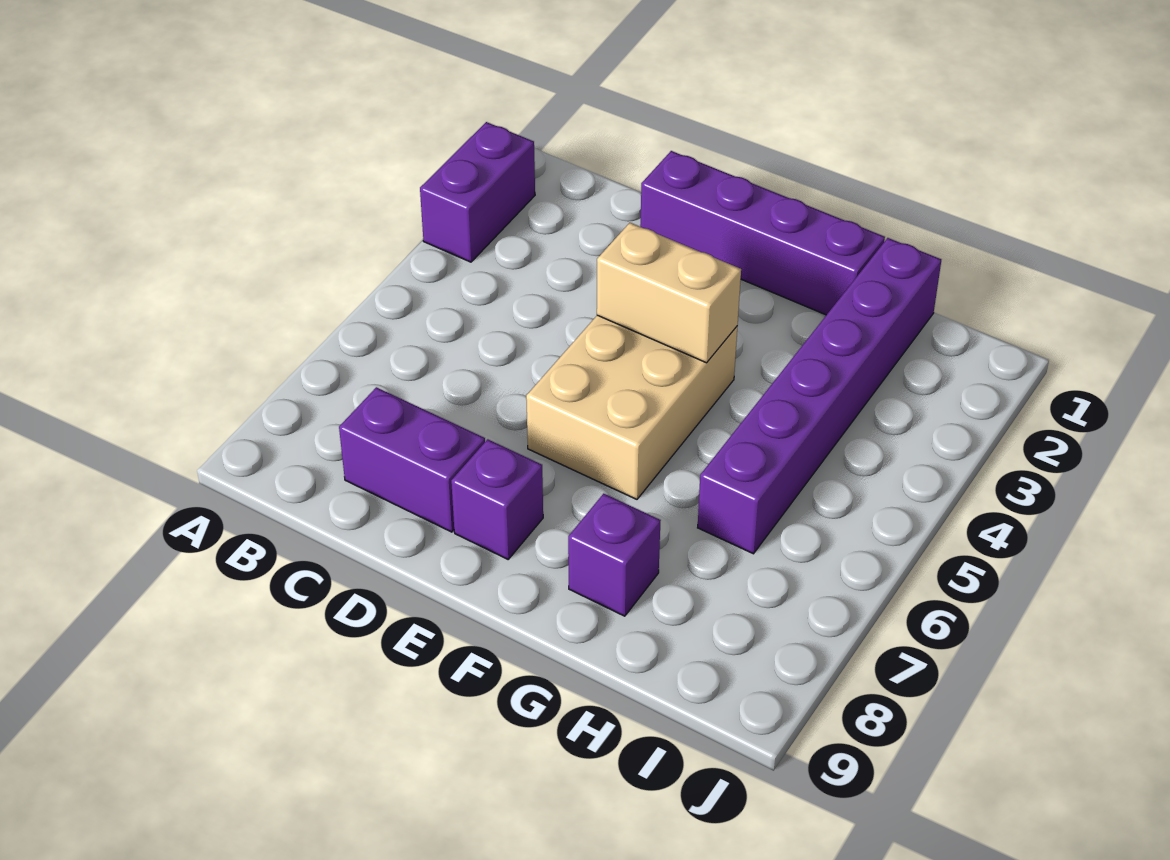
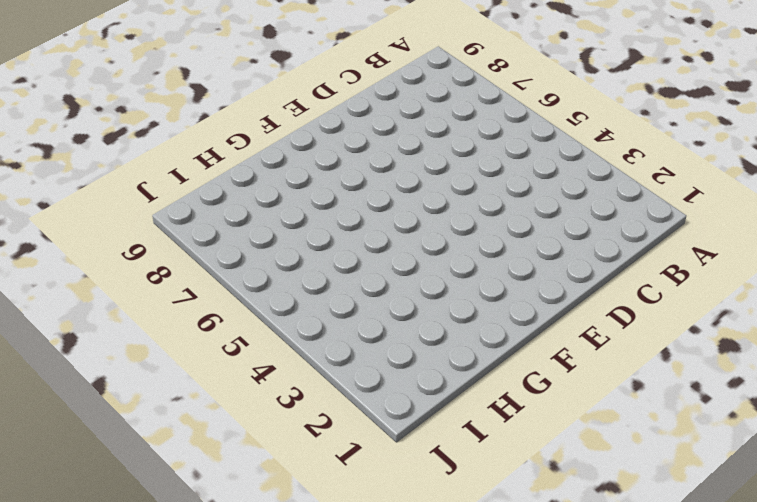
none -> purple 1x2 brick [420,122,535,262]
none -> purple 1x2 brick [339,387,485,532]

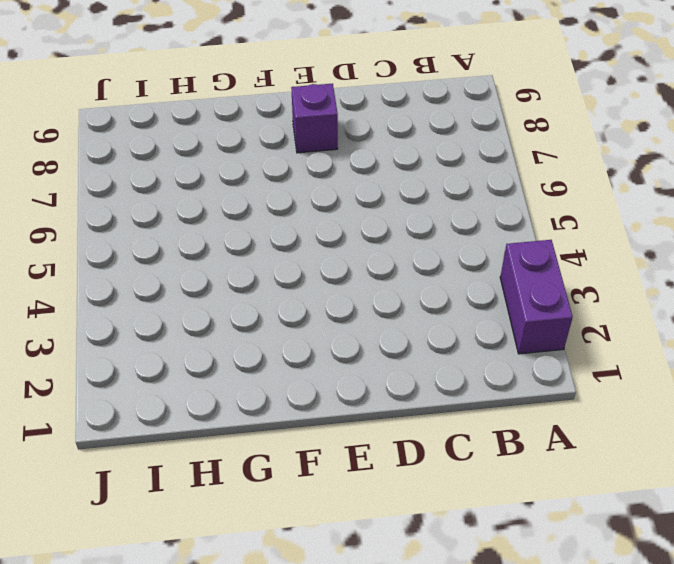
none -> purple 1x2 brick [339,387,485,532]
none -> purple 1x4 brick [640,151,885,315]

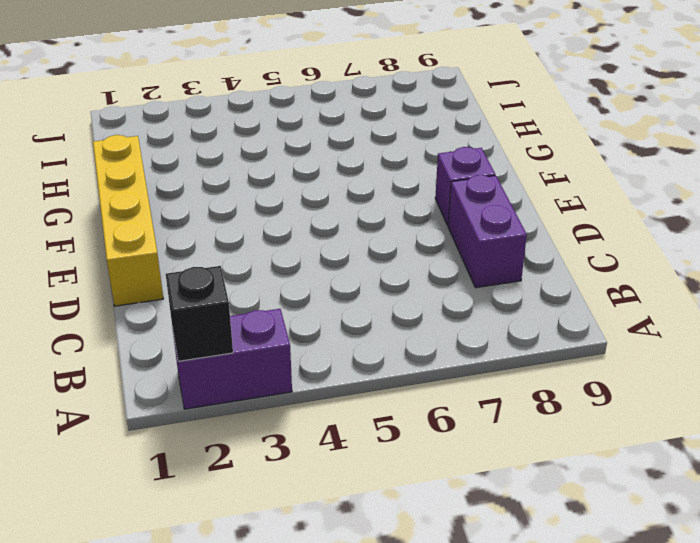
black 1x1 brick [166,266,233,361] -> none
yellow 1x4 brick [93,135,163,306] -> purple 1x4 brick [640,151,885,315]
none -> tan 2x3 brick [526,315,737,499]
none -> purple 1x1 brick [568,494,661,616]

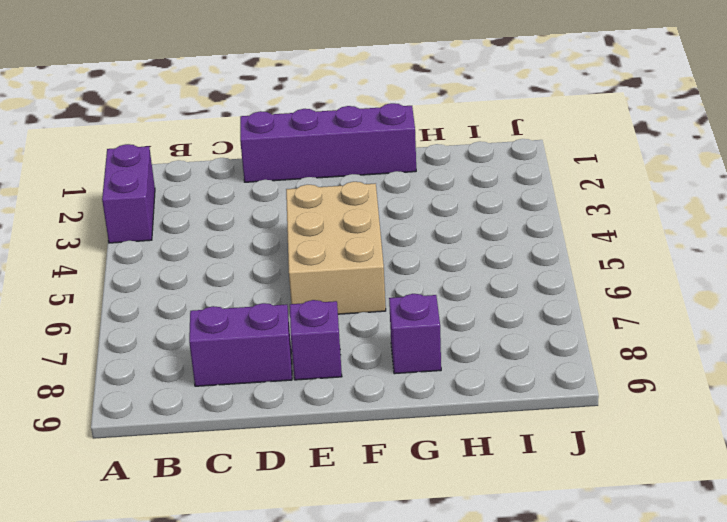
none -> purple 1x6 brick [698,238,941,554]
none -> tan 1x2 brick [597,223,741,363]

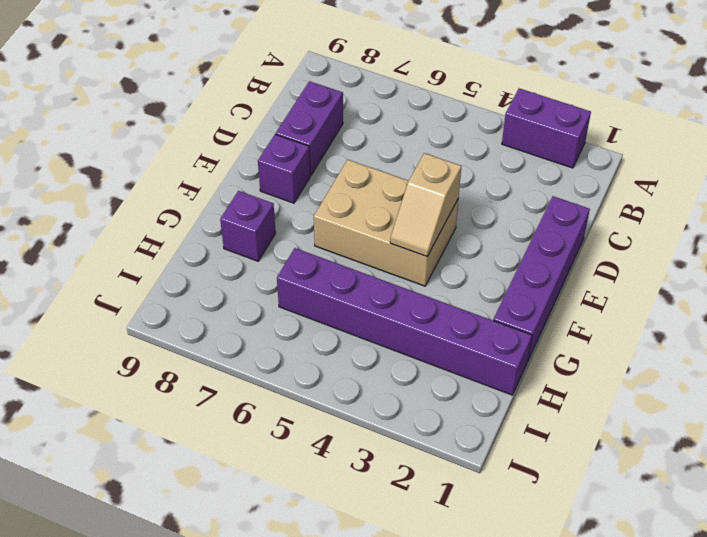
tan 1x2 slope [390,153,461,256] -> tan 1x2 brick [597,223,741,363]

